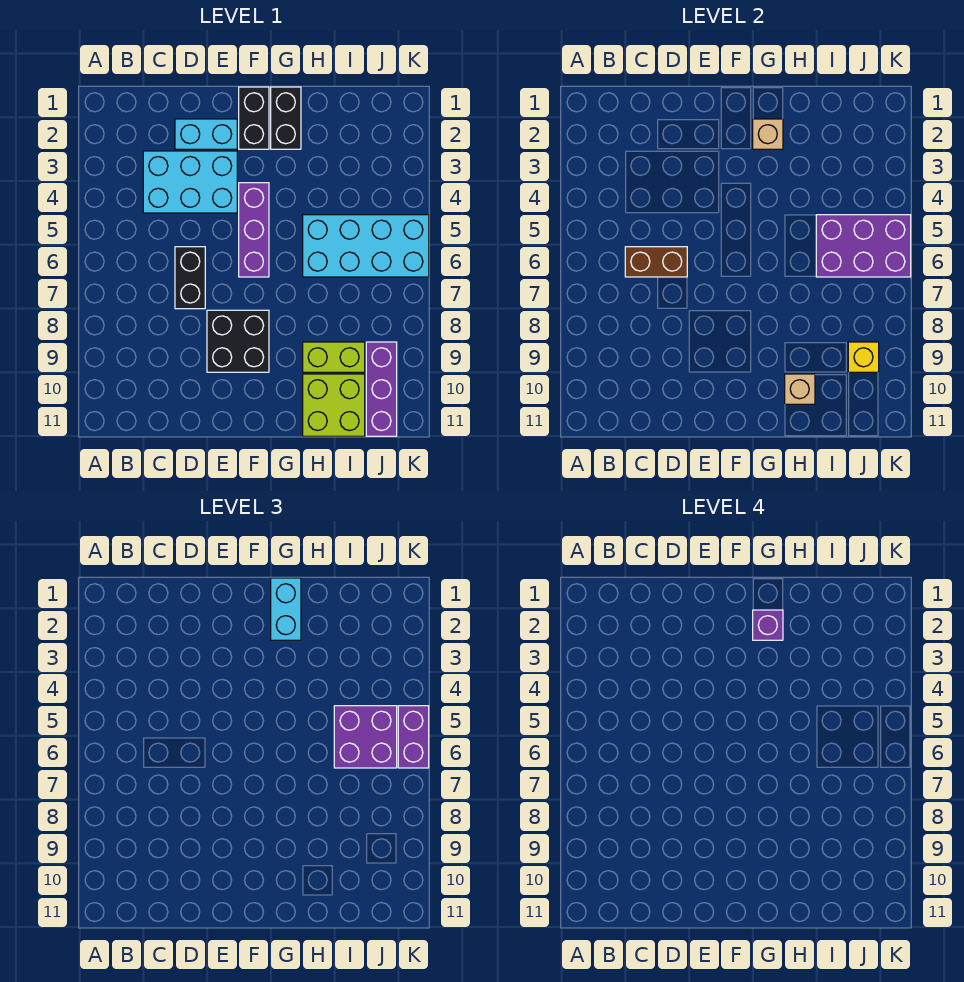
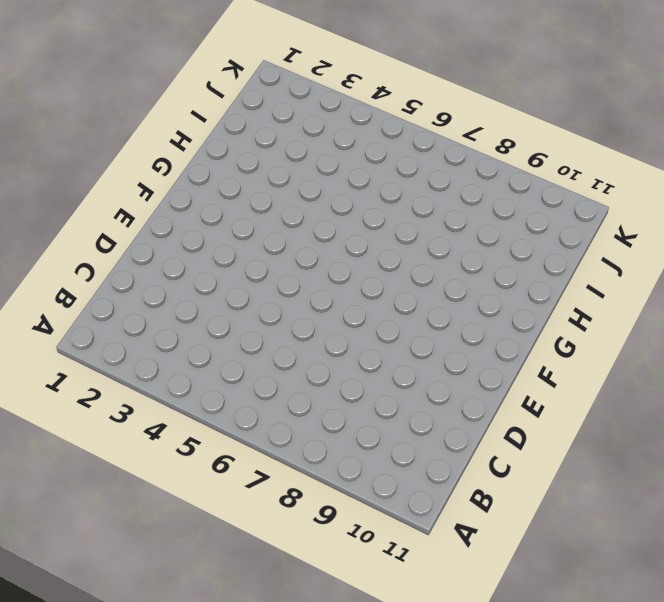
none -> cyan 2x3 brick [143,151,237,213]
none -> cyan 1x2 brick [175,119,237,149]
none -> black 1x2 brick [175,247,205,309]

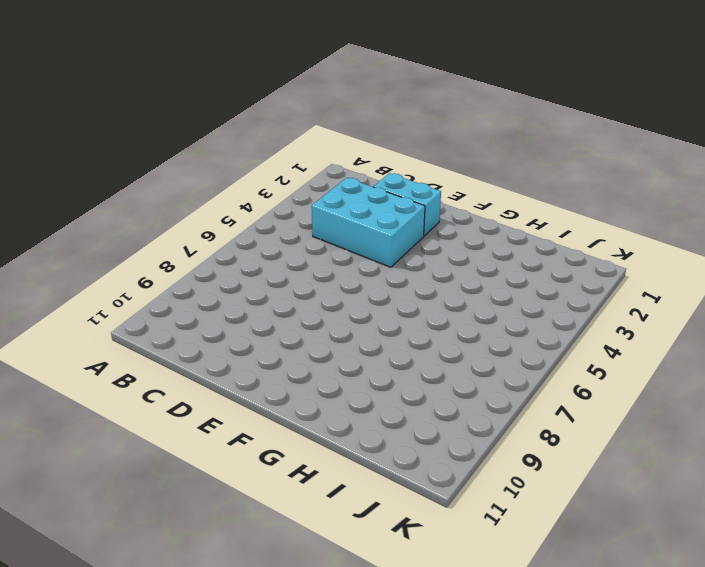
none -> black 1x2 brick [175,247,205,309]
none -> black 2x2 brick [207,310,269,372]
none -> black 1x2 brick [239,87,269,149]

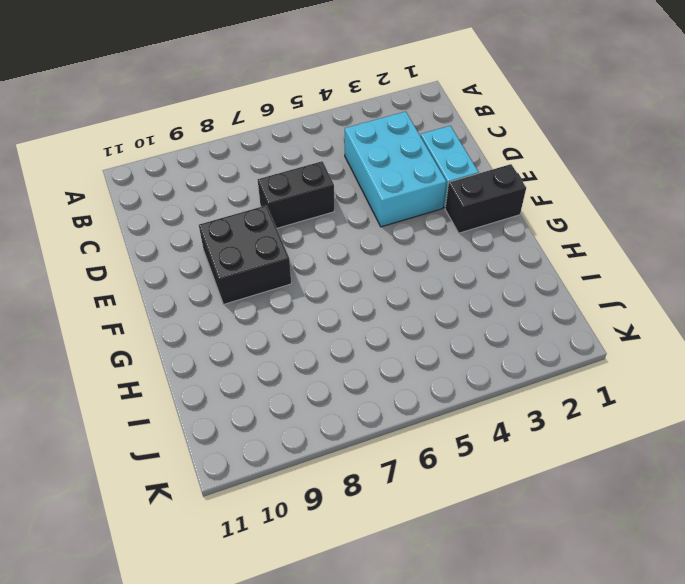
none -> purple 1x3 brick [239,183,269,277]
none -> black 1x2 brick [271,87,301,149]
none -> cyan 2x4 brick [303,215,429,277]

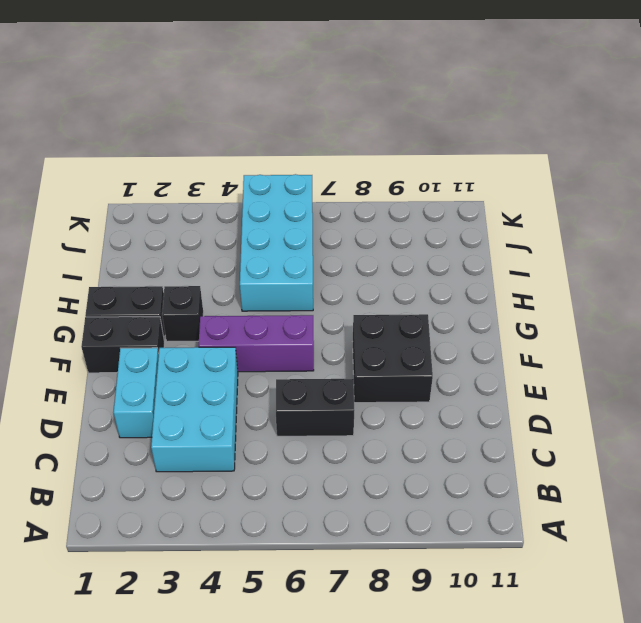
black 1x1 brick [162,286,203,342] -> none
none -> lime 1x2 brick [303,342,365,372]
none -> lime 2x2 brick [303,374,365,436]
none -> purple 1x3 brick [366,342,397,436]

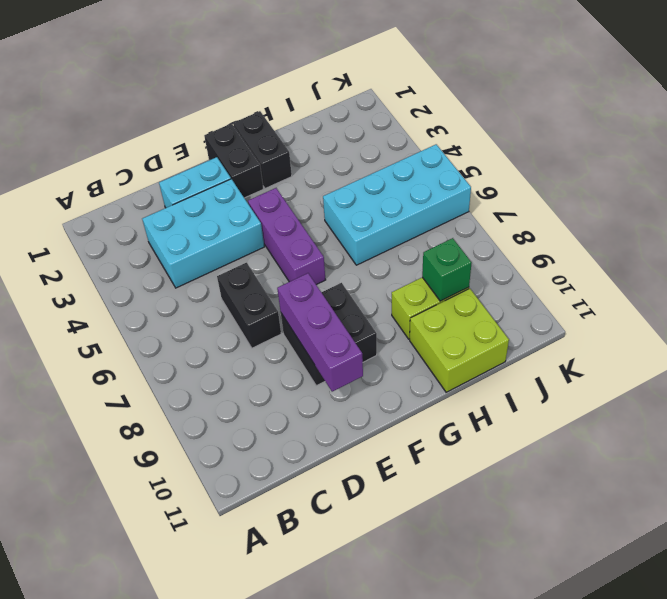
purple 1x3 brick [277,273,363,392] -> purple 1x3 brick moved to [366,342,397,436]
green 1x1 brick [422,238,472,301] -> none
none -> brown 1x2 brick [625,247,687,277]
none -> tan 1x1 brick [753,119,783,149]
none -> tan 1x1 brick [785,374,815,404]

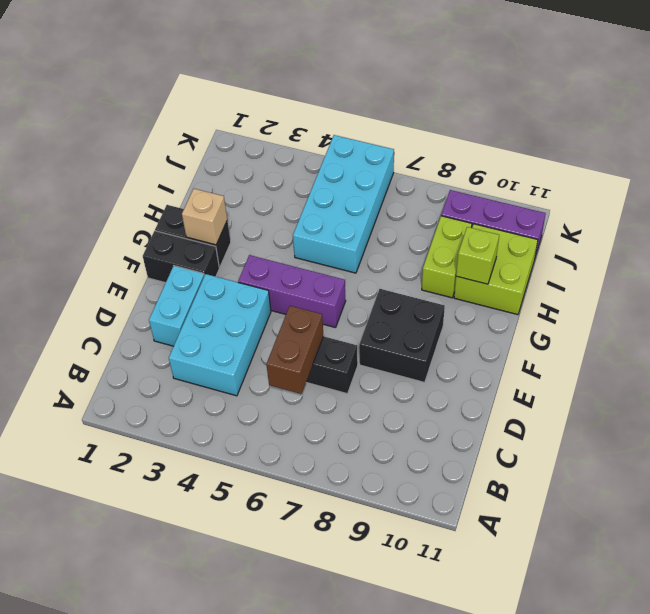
lime 1x1 brick [456,227,499,284] -> tan 1x1 brick [785,374,815,404]
none -> purple 2x3 brick [816,215,911,277]
none -> yellow 1x1 brick [848,342,879,372]
none -> cyan 1x2 brick [271,578,301,640]

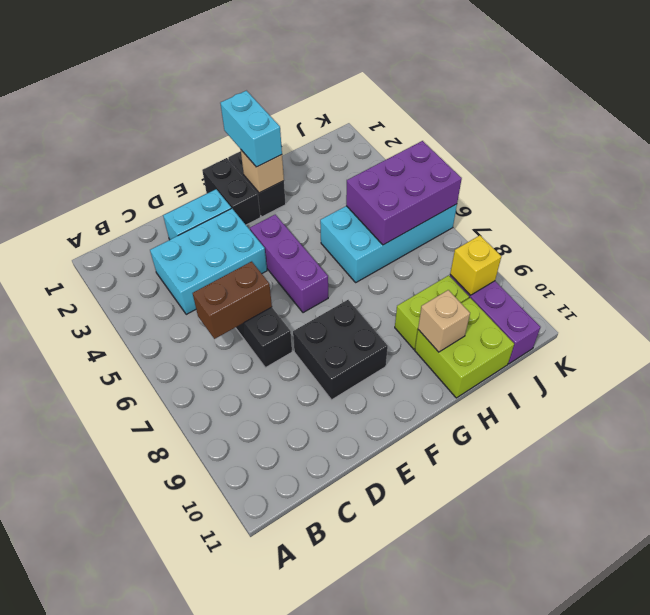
none -> purple 2x2 brick [334,706,397,768]
none -> purple 1x2 brick [398,706,429,768]
none -> purple 1x1 brick [753,610,783,640]

